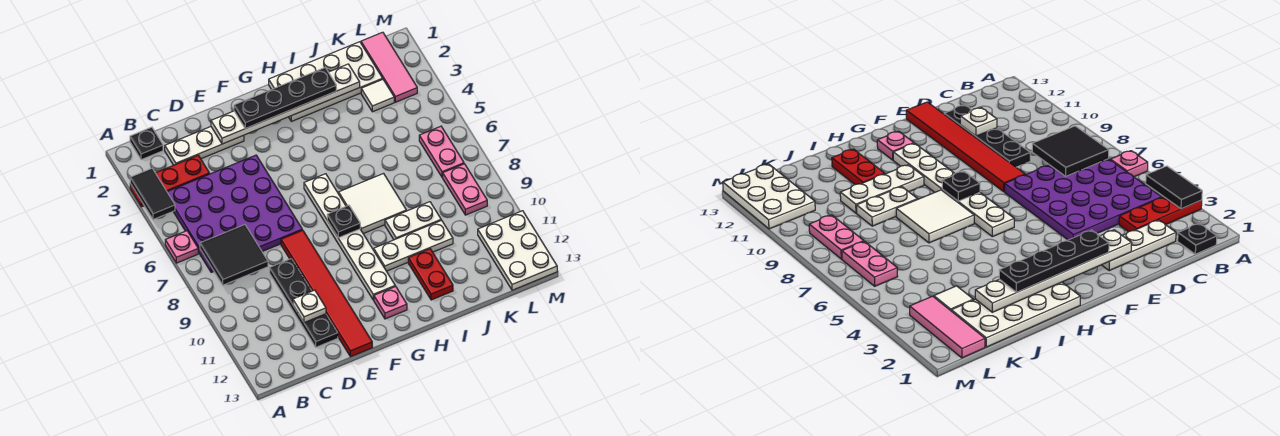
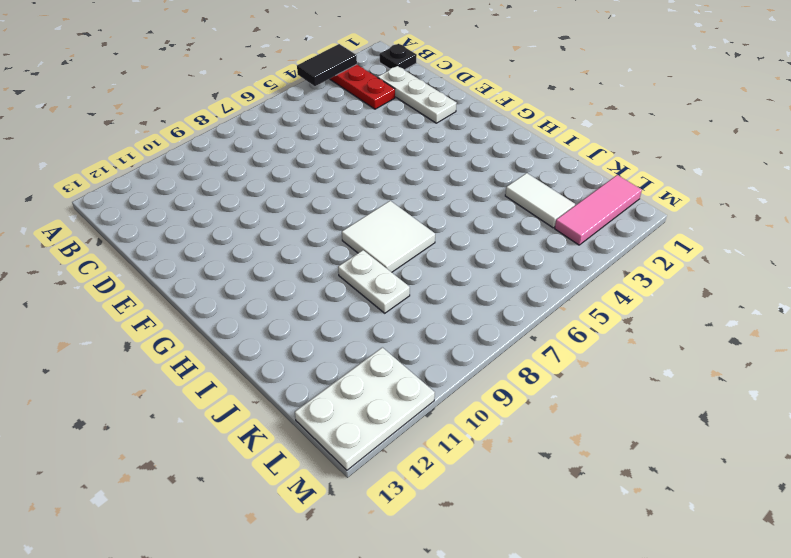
white 1x2 tile [505,173,575,228] -> white 1x1 tile [361,80,394,112]
none -> pink 1x1 plate [165,231,198,263]
none -> purple 4x4 plate [167,155,302,272]
none -> black 1x4 plate [270,259,338,347]

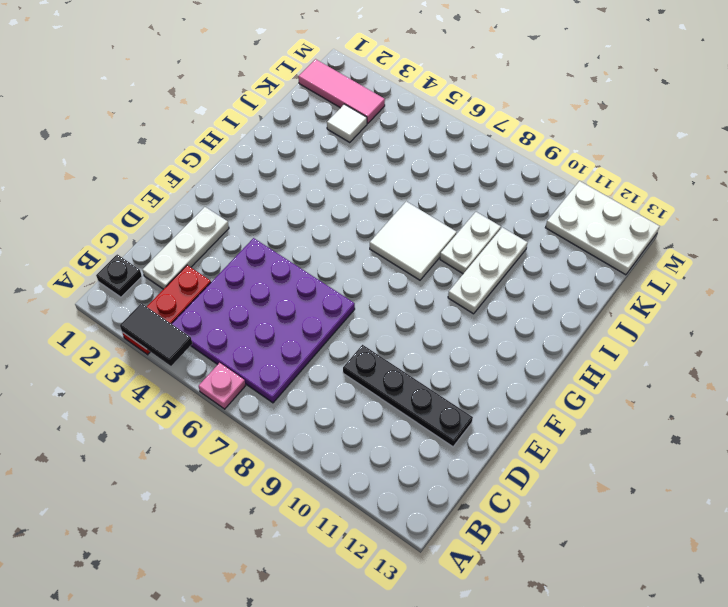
none -> red 1x6 tile [281,230,372,357]
none -> white 1x6 plate [304,174,395,300]
none -> pink 1x1 plate [374,286,407,319]

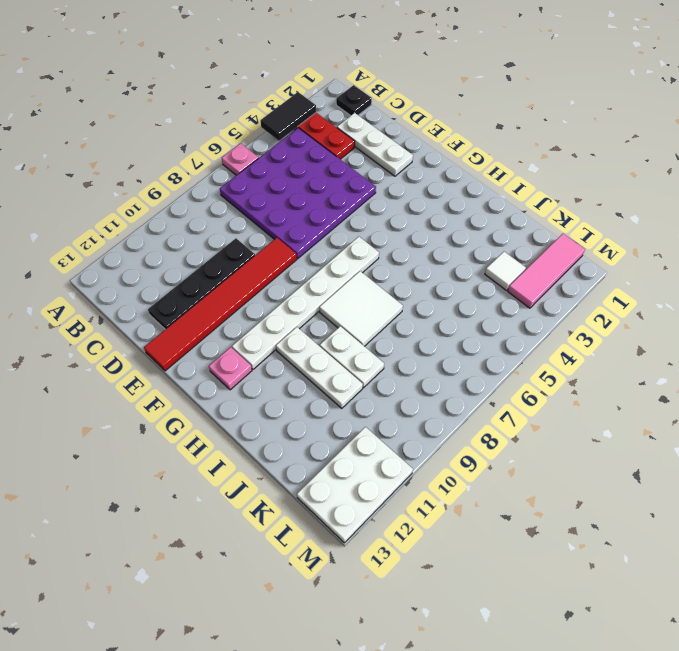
none -> white 2x4 plate [269,42,383,121]
none -> red 1x2 plate [408,249,453,300]
none -> pink 1x2 plate [419,126,464,177]

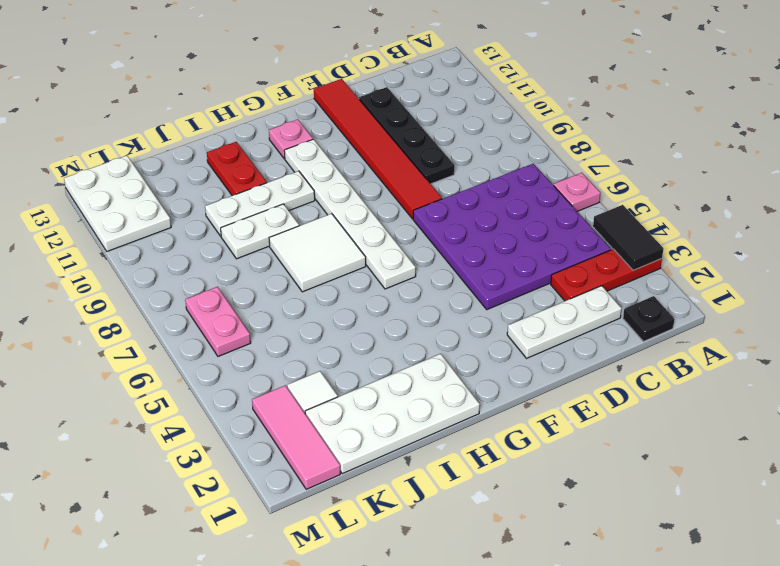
none -> pink 1x2 plate [443,164,487,215]
none -> black 2x2 tile [200,225,268,285]
none -> white 1x1 plate [293,290,326,323]

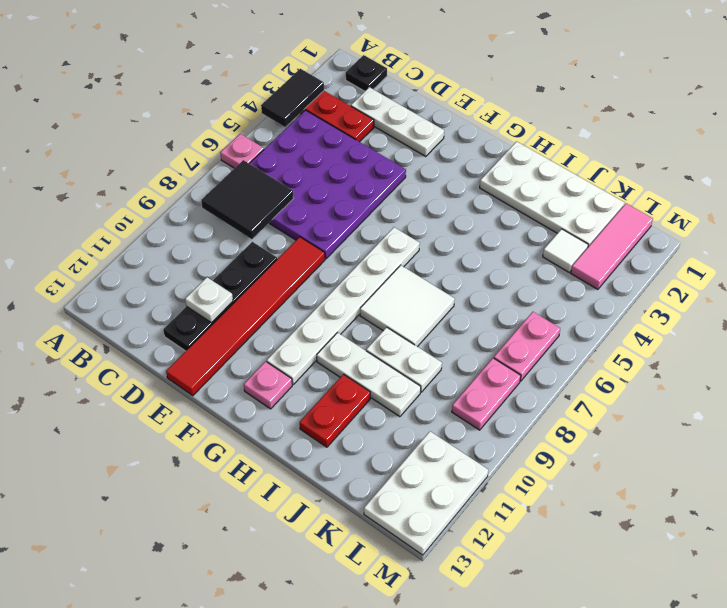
none -> white 1x6 plate [211,64,360,144]
none -> black 1x1 plate [327,205,360,238]
none -> black 1x4 plate [234,68,336,128]

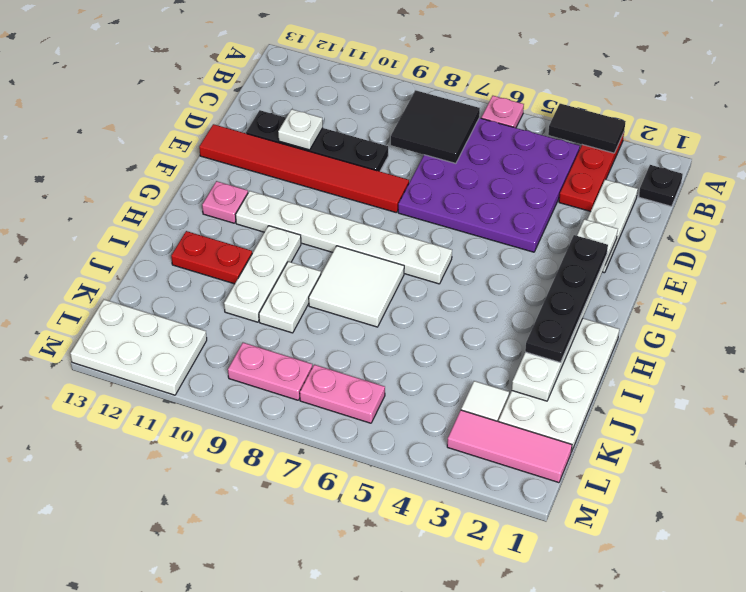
none -> black 1x1 plate [327,205,360,238]

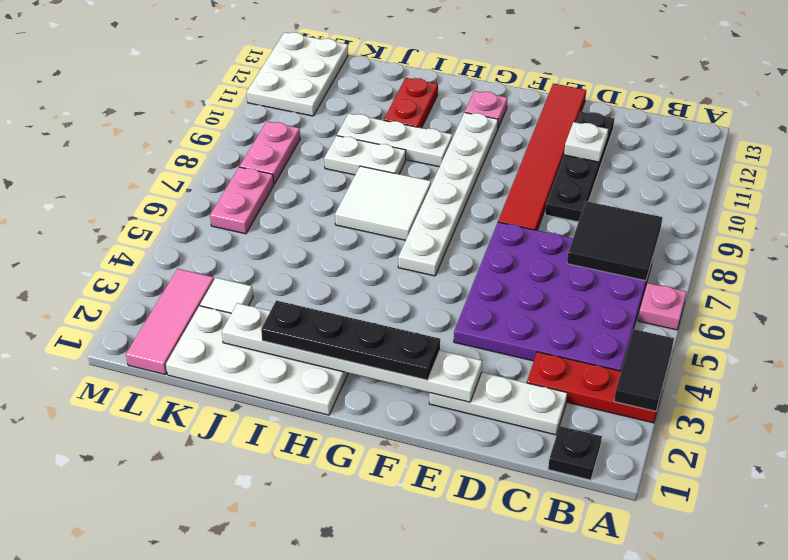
none -> black 1x1 plate [327,205,360,238]

